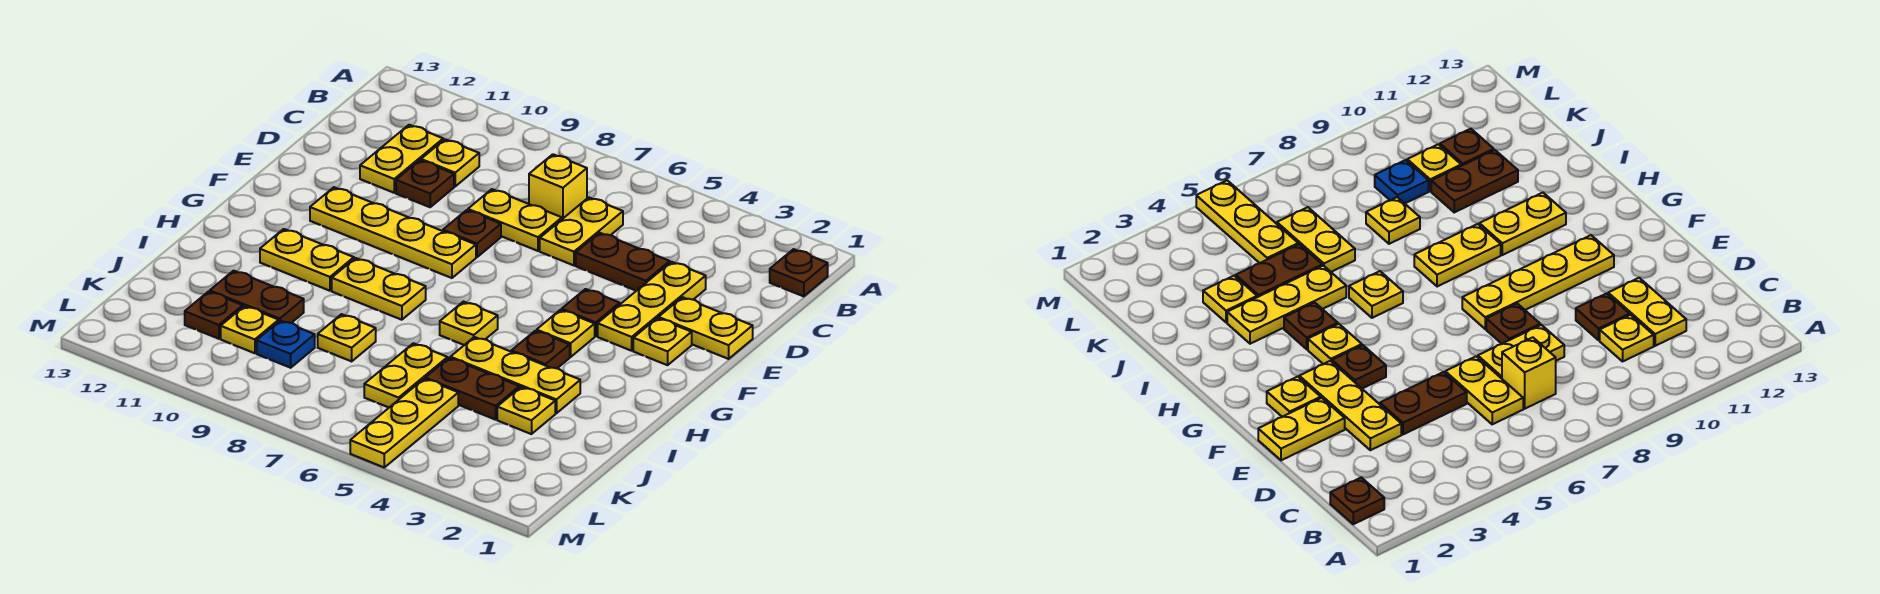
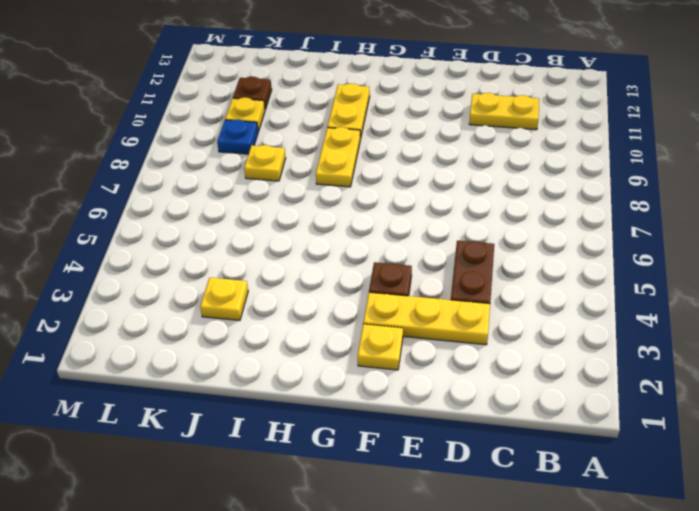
none -> brown 1x1 plate [770,249,828,296]
none -> yellow 1x2 plate [540,197,623,265]
none -> yellow 1x1 brick [529,154,587,219]

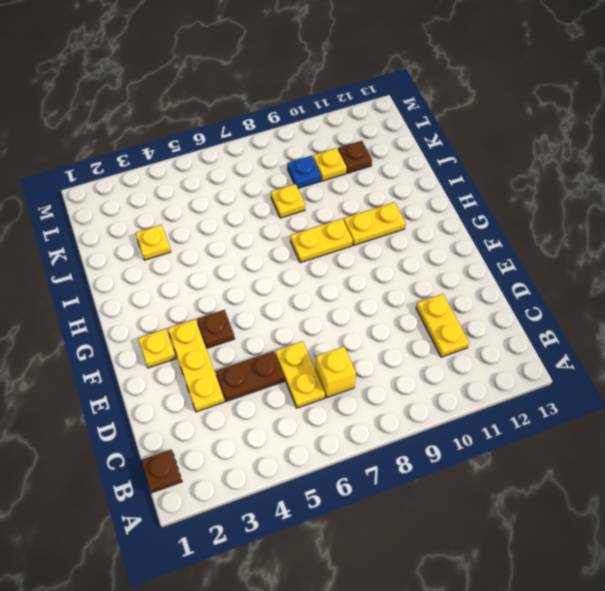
none -> yellow 1x1 plate [421,139,479,186]
none -> yellow 1x2 plate [468,189,562,251]
none -> brown 1x1 plate [396,160,454,207]

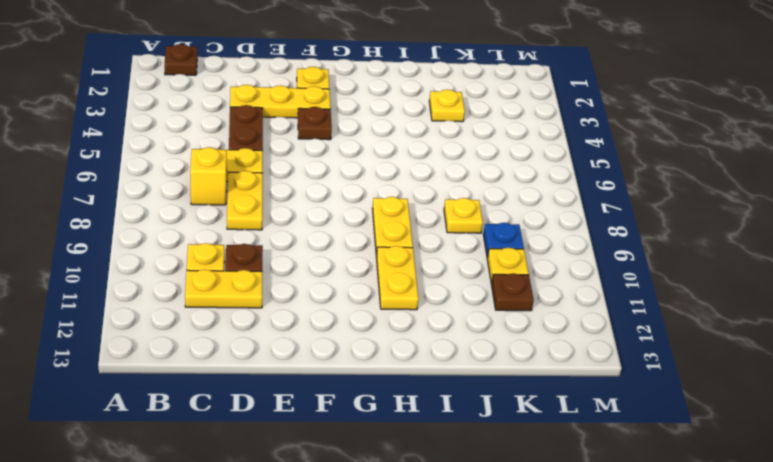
none -> yellow 1x2 plate [659,297,753,359]
none -> brown 1x1 plate [443,210,501,257]
none -> yellow 1x4 plate [310,187,476,278]

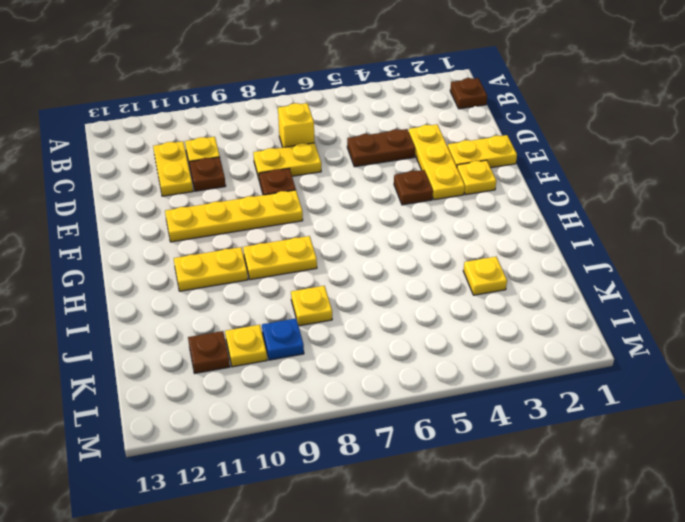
none -> yellow 1x2 plate [540,197,623,265]
none -> yellow 1x1 plate [537,310,595,357]
none -> brown 1x1 plate [511,331,570,368]

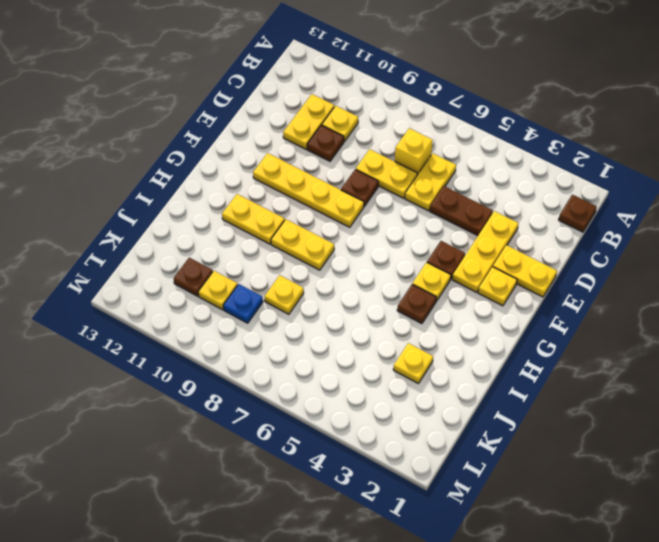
none -> yellow 1x1 plate [440,302,498,345]
none -> yellow 1x3 plate [450,337,580,413]
none -> brown 1x2 plate [425,358,519,420]

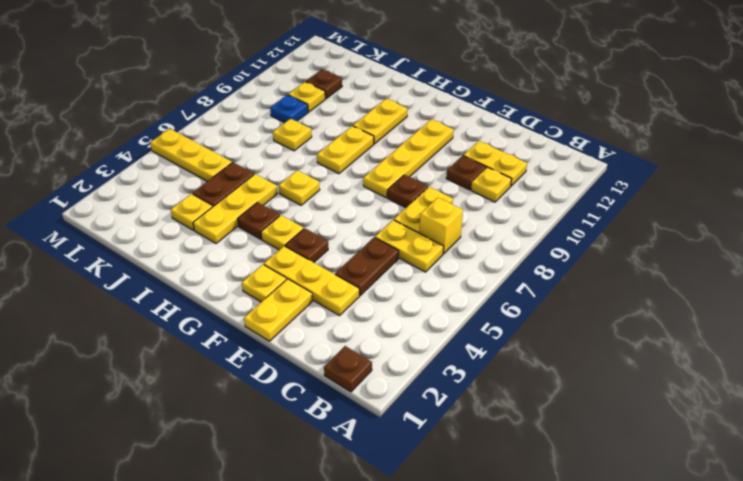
none -> yellow 1x2 plate [364,343,448,407]
none -> brown 1x2 plate [210,271,304,323]

